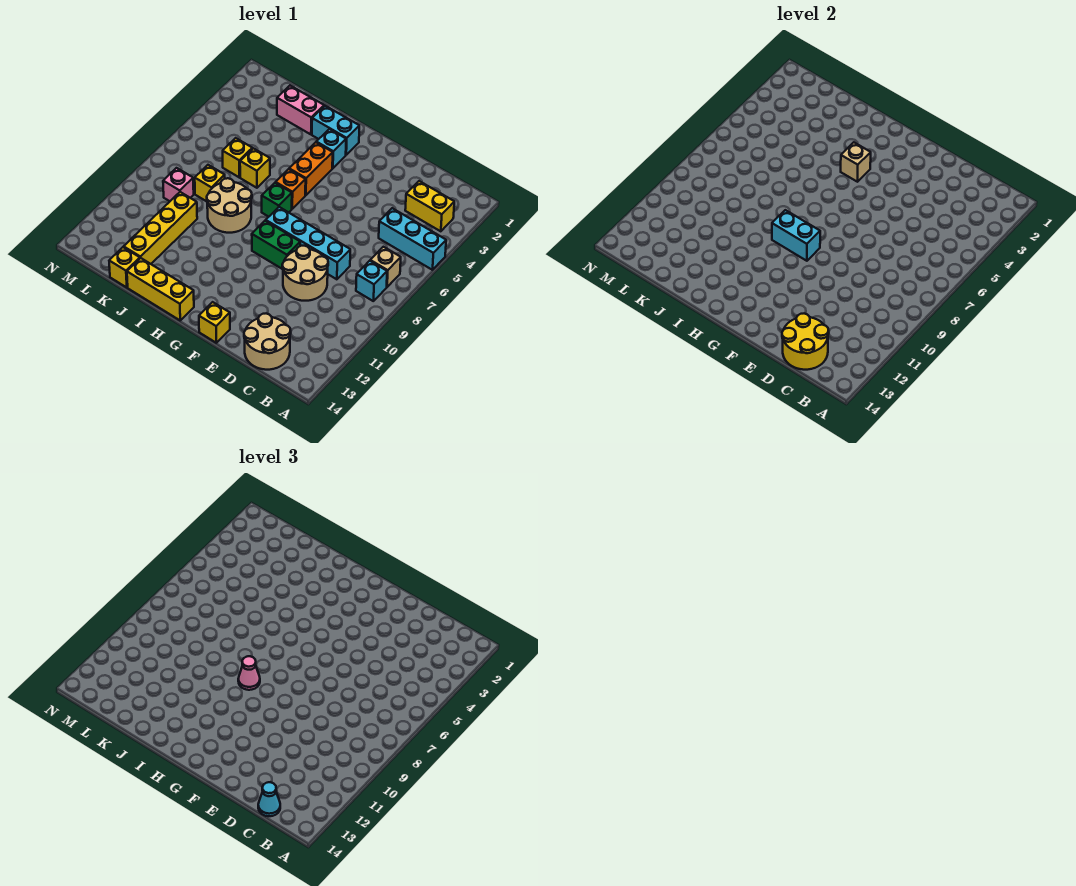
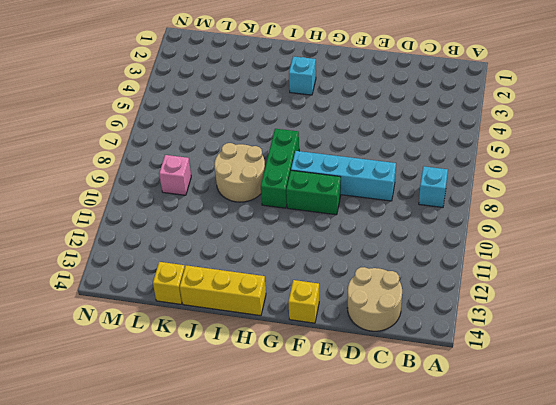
green 1x3 brick [261,129,299,208] -> green 1x1 brick [262,183,292,217]
none -> cyan 1x3 brick [379,208,446,270]
none -> yellow 1x2 brick [405,181,454,231]
none -> tan 1x1 brick [370,247,401,287]

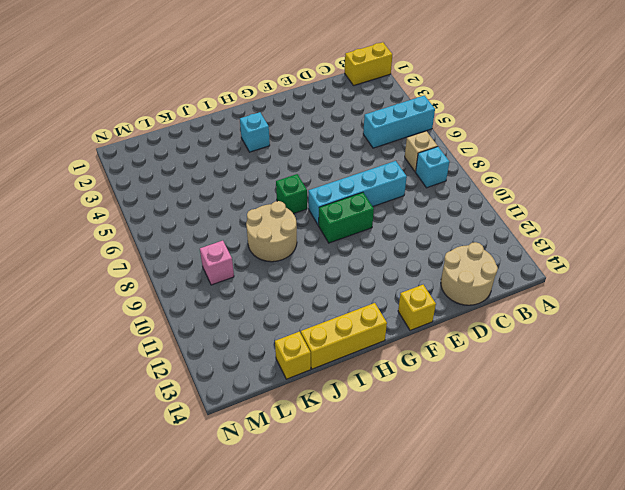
yellow 1x2 brick [345,42,392,86] -> yellow 1x2 brick moved to [405,181,454,231]
none -> tan 2x2 round brick [282,246,328,301]
none -> cyan 1x2 brick [312,106,359,155]
none -> orange 1x2 brick [289,142,333,195]

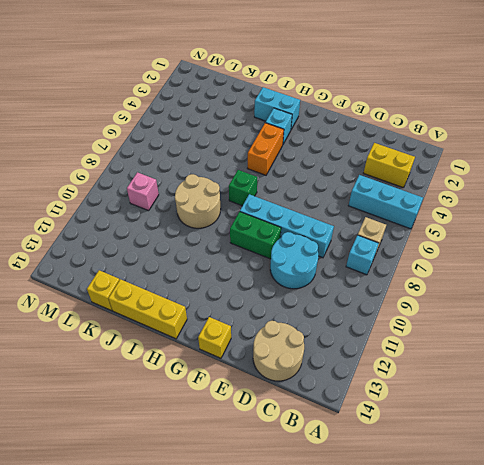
cyan 2x2 round brick [270,232,318,289] -> tan 2x2 round brick [282,246,328,301]
none -> orange 1x1 brick [276,169,306,209]
none -> pink 1x2 brick [277,86,324,134]
none -> yellow 1x1 brick [240,148,270,188]

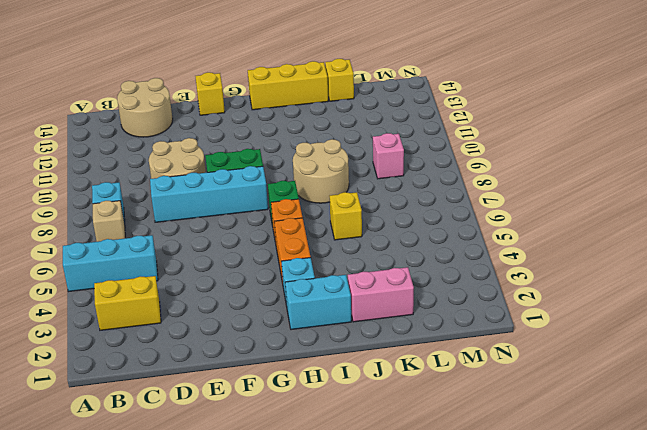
none -> yellow 1x1 brick [223,138,252,177]
none -> yellow 1x1 brick [195,165,225,201]
none -> yellow 1x4 brick [124,192,197,264]

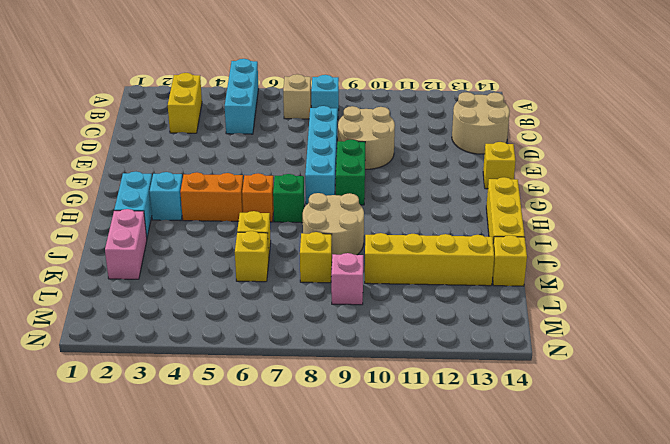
none -> yellow 2x2 round brick [782,314,829,370]
none -> cyan 1x2 brick [772,210,820,261]
none -> tan 1x1 brick [841,142,871,182]

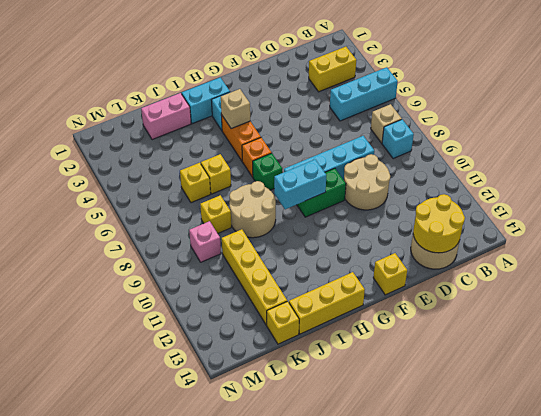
none -> cyan 1x1 cone [258,782,280,816]
none -> pink 1x1 cone [238,656,260,690]

